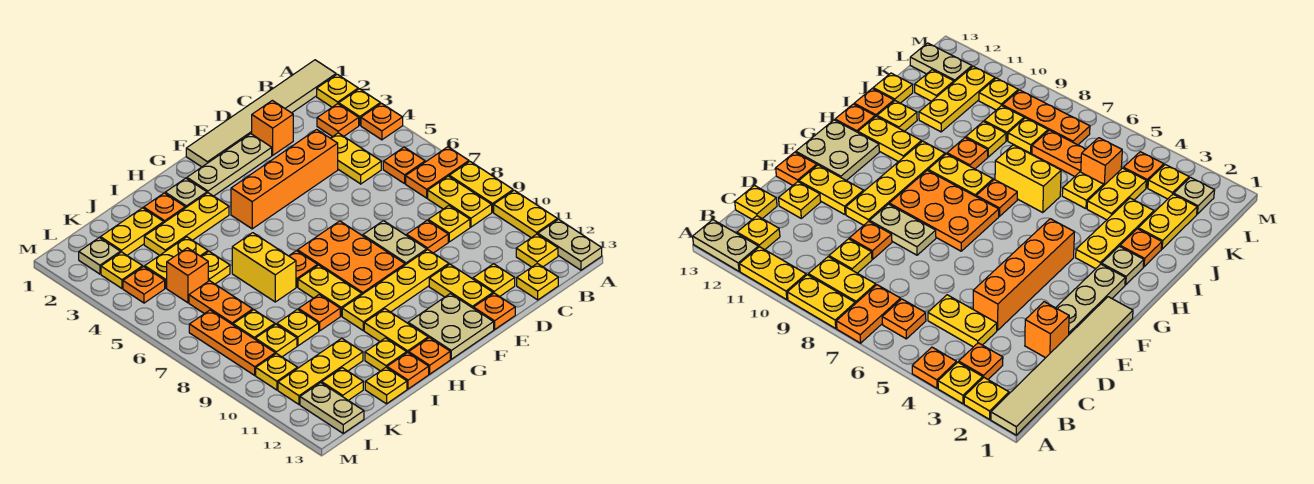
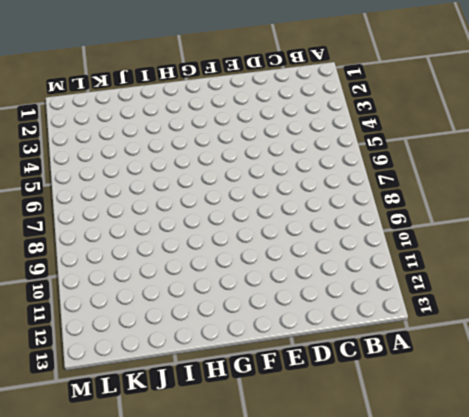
none -> tan 1x6 tile [186,60,336,167]
none -> yellow 1x1 plate [317,74,358,107]
none -> yellow 1x1 plate [339,89,380,125]
none -> orange 1x1 plate [361,103,403,140]

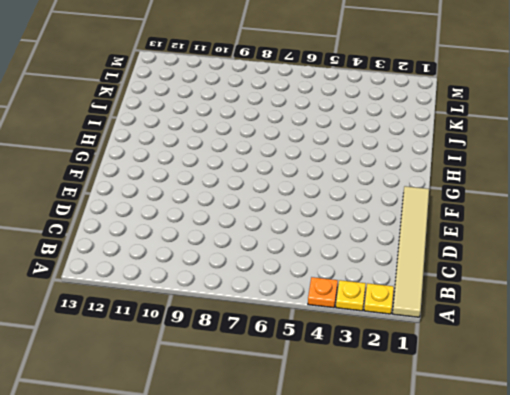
none -> orange 1x2 plate [406,147,469,198]
none -> yellow 1x2 plate [449,161,513,212]
none -> yellow 1x2 plate [494,190,557,238]
none -> tan 1x2 plate [538,219,602,270]

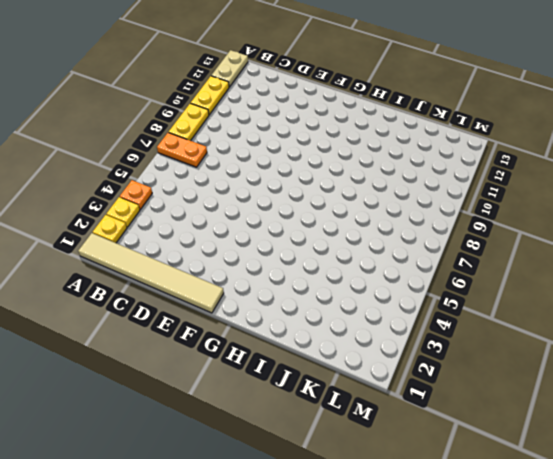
none -> orange 1x1 plate [317,104,359,137]
none -> orange 1x1 plate [383,147,425,184]
none -> yellow 1x2 plate [428,176,492,227]
none -> yellow 1x1 plate [516,234,558,267]

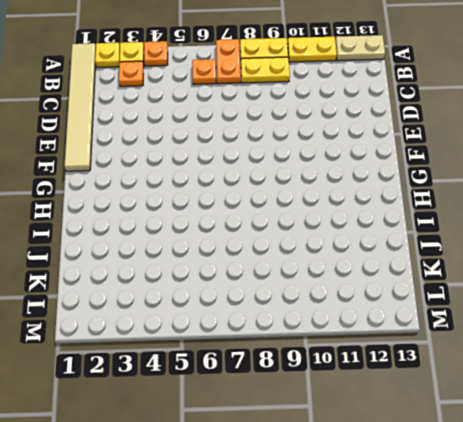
none -> yellow 1x1 plate [516,234,558,267]
none -> yellow 1x2 plate [331,133,381,184]
none -> yellow 1x1 plate [428,206,470,242]
none -> yellow 1x1 plate [517,263,558,300]

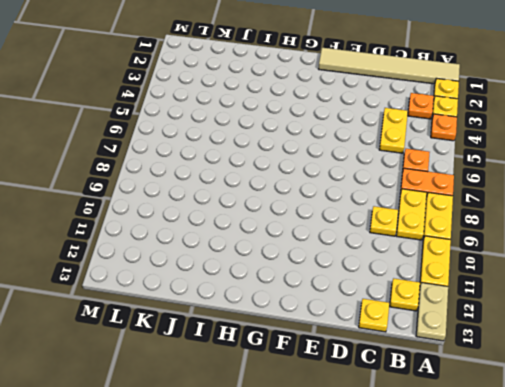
none -> orange 1x1 brick [252,100,293,155]
none -> orange 1x4 brick [231,130,338,229]
none -> orange 1x1 plate [407,220,448,253]
none -> yellow 1x1 plate [473,264,515,297]

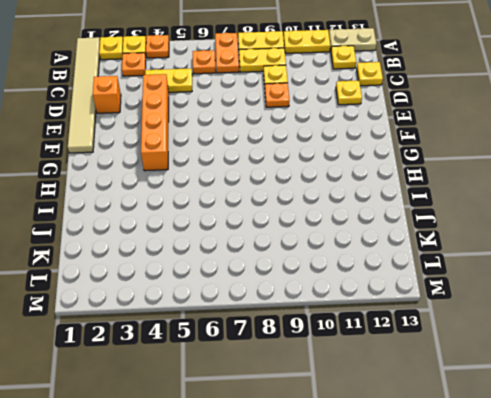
none -> tan 1x3 plate [187,134,272,196]
none -> tan 1x2 plate [363,221,427,265]
none -> yellow 1x4 plate [342,250,449,331]
none -> yellow 1x2 plate [429,264,493,308]

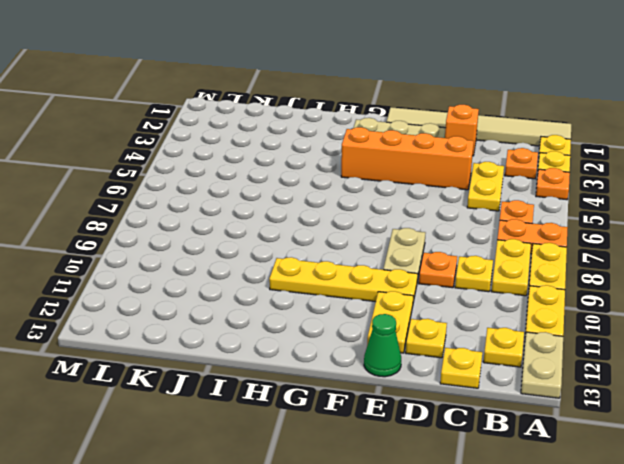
green 1x1 cone [364,314,401,377] -> orange 1x1 plate [474,293,515,330]
none -> orange 2x3 plate [298,221,405,294]
none -> tan 2x2 plate [408,293,494,359]
none -> tan 1x1 plate [165,178,207,208]
none -> yellow 1x3 plate [144,193,229,255]

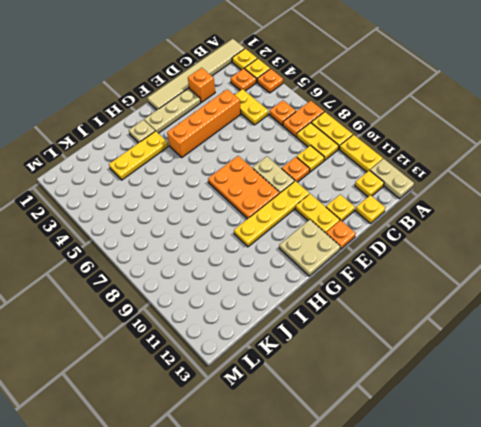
none -> orange 1x1 plate [289,251,318,287]
none -> yellow 1x2 plate [298,265,362,316]
none -> yellow 1x2 plate [364,309,428,353]
none -> orange 1x1 plate [409,338,450,374]

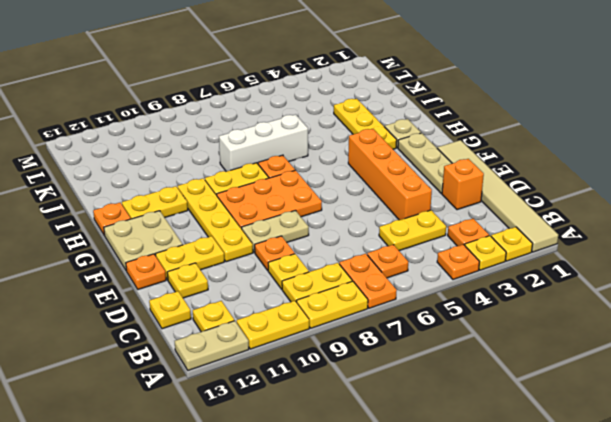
white 1x3 brick [219,114,308,172] -> yellow 1x2 brick [232,233,296,302]
none -> orange 1x1 plate [144,193,185,222]
none -> orange 1x1 plate [299,295,340,331]
none -> yellow 1x1 plate [365,338,407,371]
none -> orange 1x1 plate [387,352,429,389]

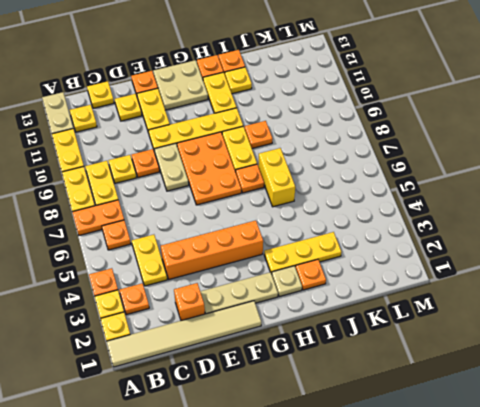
none -> yellow 1x2 plate [100,208,164,255]
none -> yellow 1x2 plate [145,237,208,288]
none -> yellow 1x1 plate [201,252,230,284]
none -> yellow 1x1 plate [277,309,319,346]

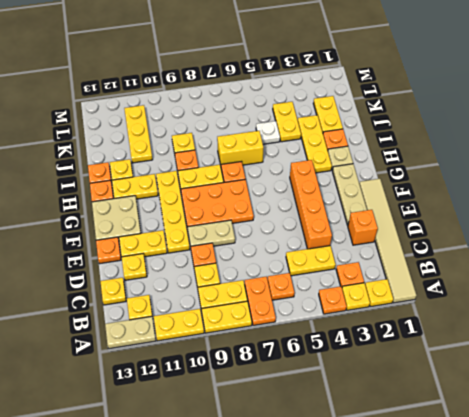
white 1x1 plate [256,121,280,144] -> yellow 1x1 plate [201,252,230,284]
none -> yellow 1x1 plate [365,368,407,404]
none -> orange 1x1 brick [167,248,208,303]
none -> orange 1x2 plate [189,281,253,325]
none -> yellow 1x1 plate [233,310,275,339]

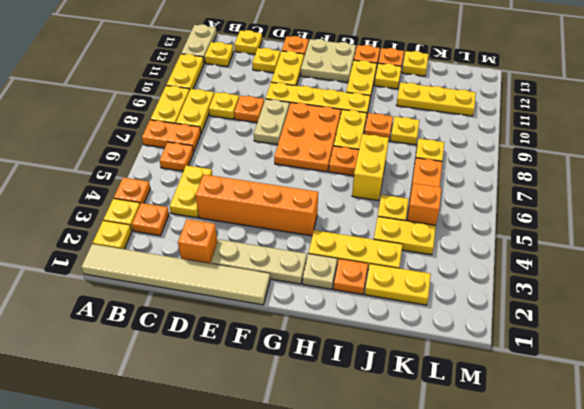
none -> yellow 1x1 plate [255,324,297,357]
none -> yellow 1x1 plate [322,368,363,400]
none -> tan 1x1 plate [79,238,120,274]
none -> yellow 1x1 plate [101,252,143,288]

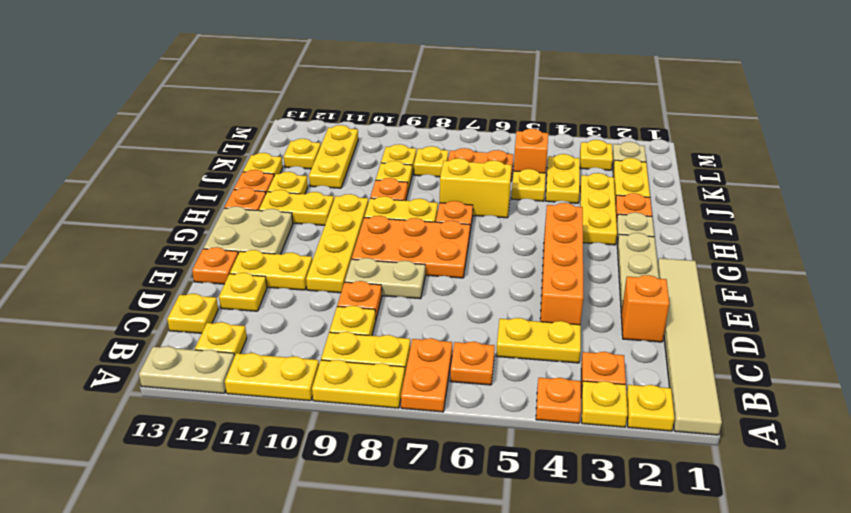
none -> orange 1x1 plate [123,267,165,303]
none -> orange 1x3 plate [189,310,275,375]
none -> yellow 1x1 plate [256,353,297,390]
none -> tan 1x2 plate [300,382,364,433]

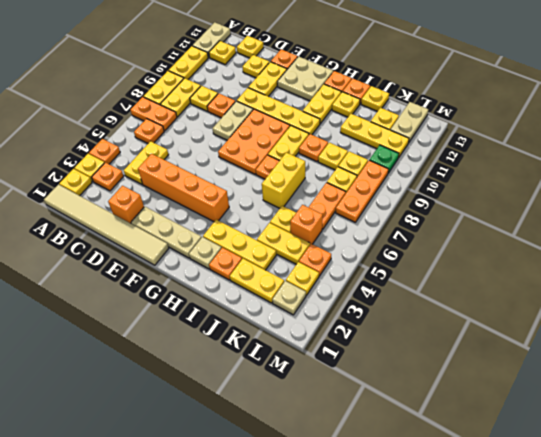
green 1x1 plate [370,145,399,173] -> yellow 1x1 plate [256,353,297,390]

